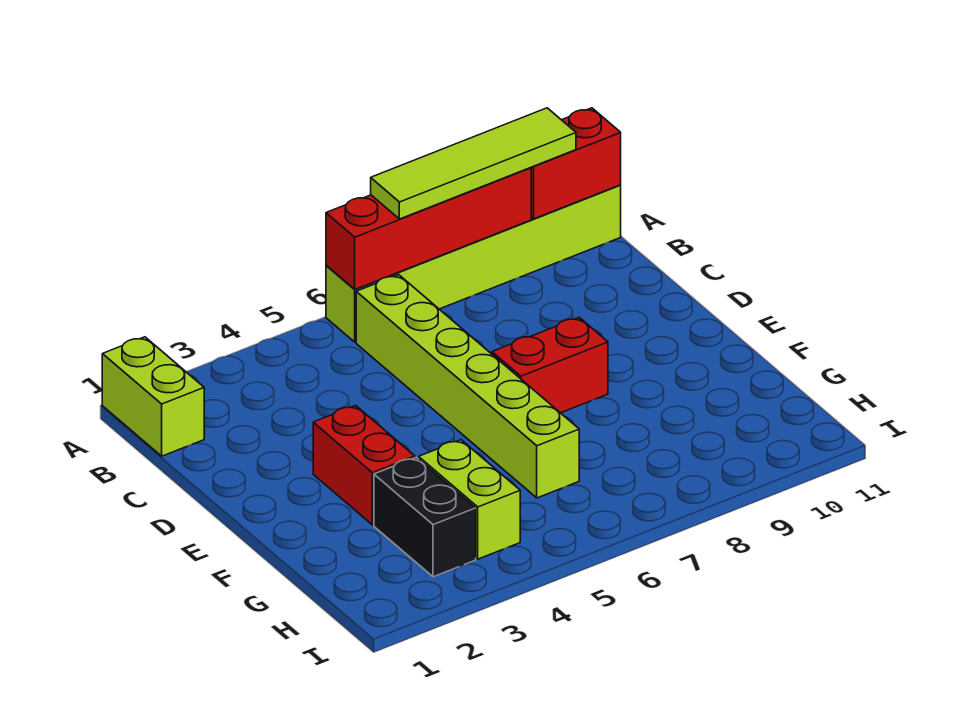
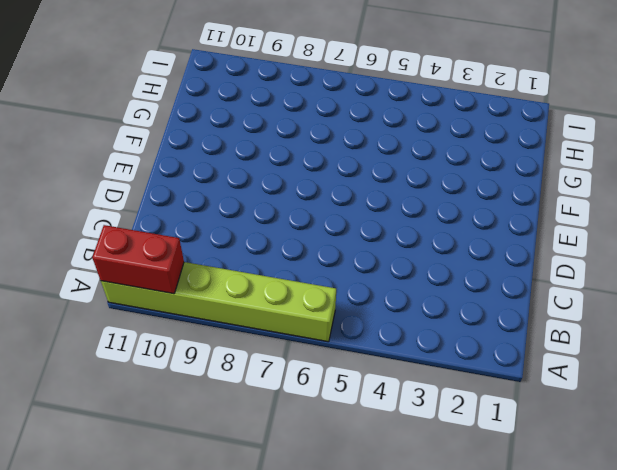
none -> lime 1x2 brick [102,337,204,456]
none -> lime 1x6 brick [356,275,579,498]

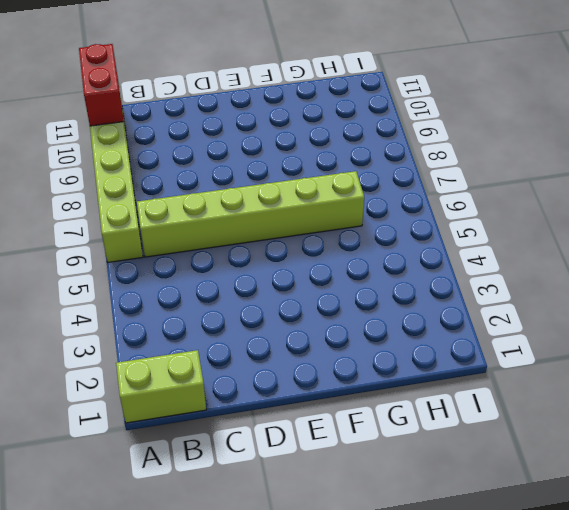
none -> red 1x2 brick [313,405,415,525]
none -> red 1x2 brick [492,317,608,413]

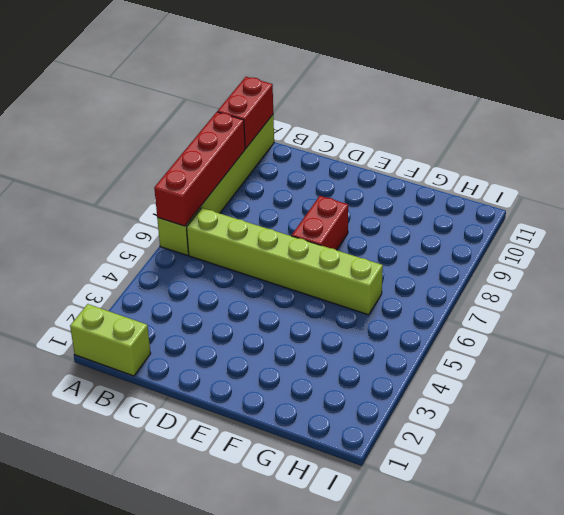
none -> red 1x2 brick [313,405,415,525]
none -> black 1x2 brick [374,457,476,577]

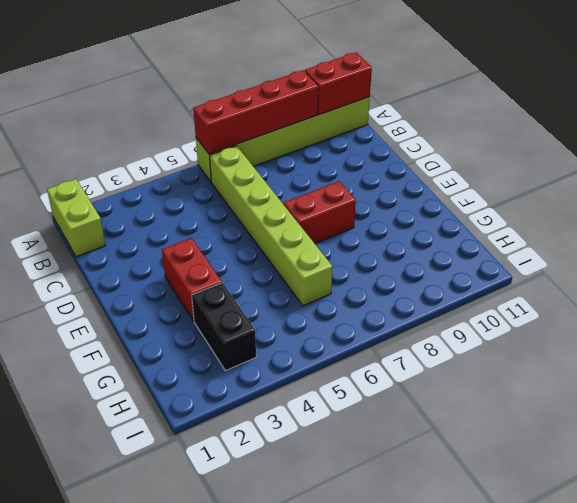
none -> lime 1x2 brick [419,440,520,559]
none -> lime 1x4 tile [371,108,576,219]

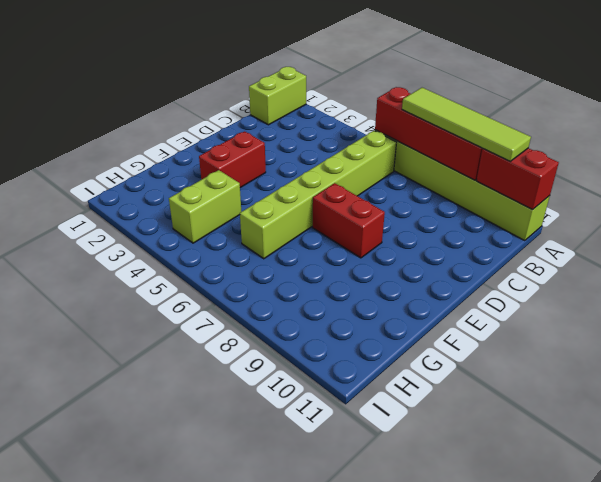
none -> black 1x2 brick [374,457,476,577]

